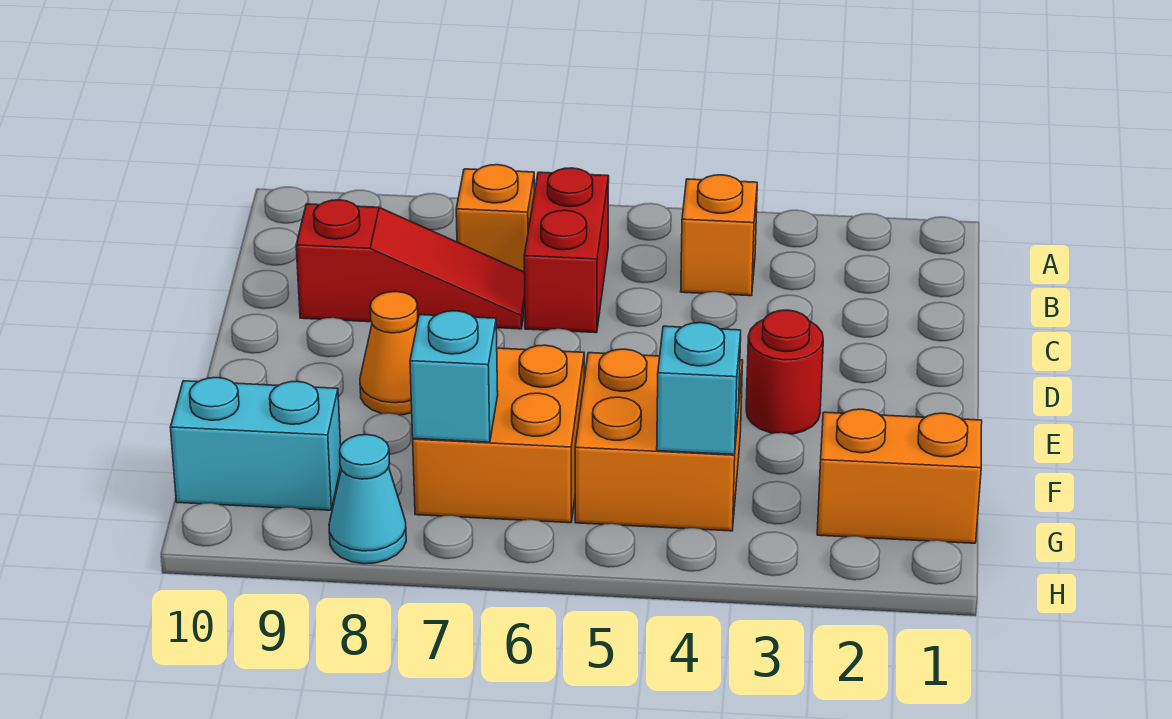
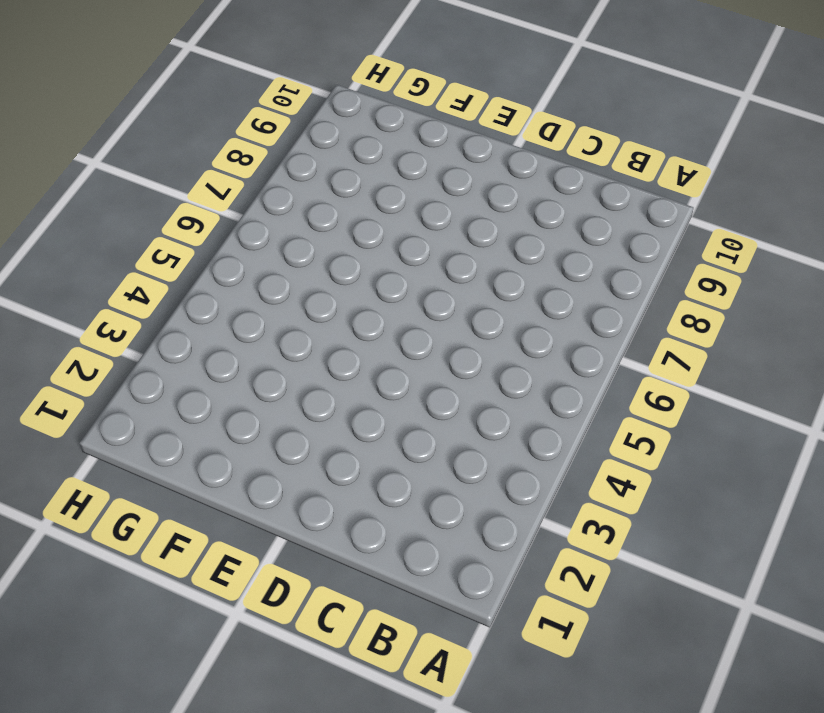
none -> orange 1x1 brick [681,175,757,296]
none -> red 1x2 brick [524,168,609,333]
none -> orange 1x1 brick [456,165,535,272]

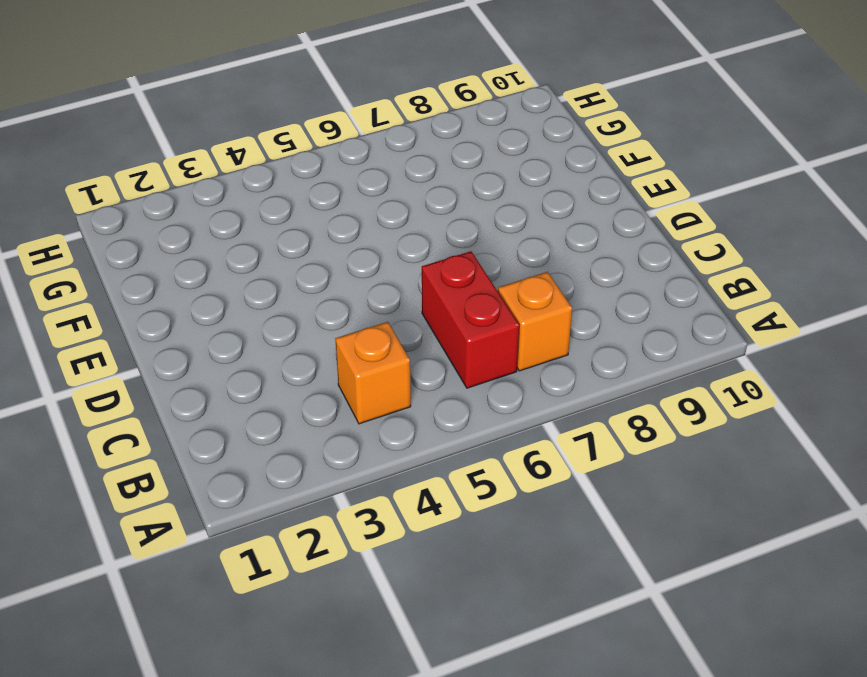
none -> red 1x3 slope [296,200,525,329]
none -> red 1x1 round brick [746,310,823,434]
none -> orange 1x1 cone [360,292,418,415]

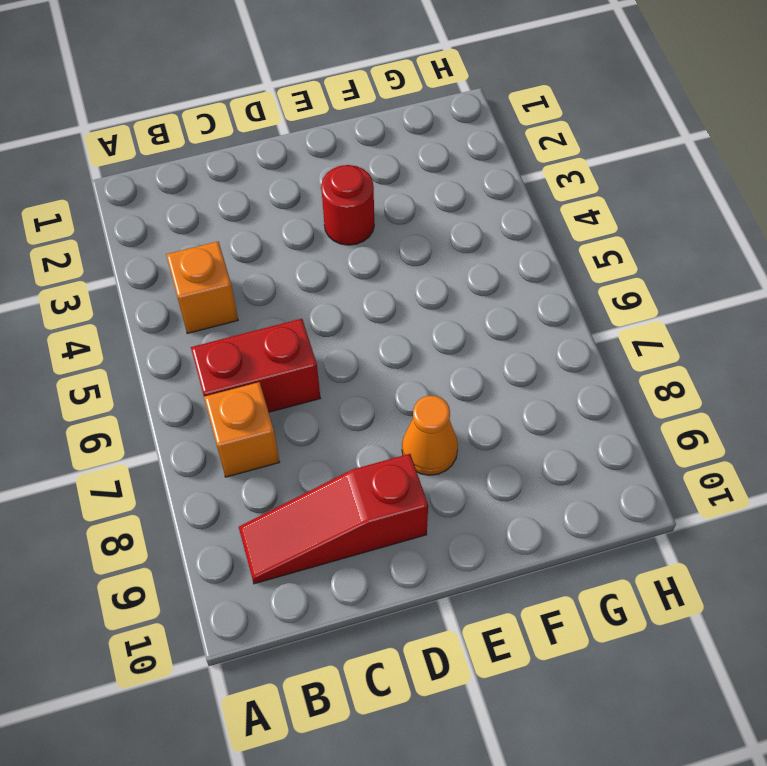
red 1x3 slope [239,454,428,584] -> red 1x3 slope turned to [296,200,525,329]
none -> orange 2x2 brick [575,349,743,531]
none -> orange 2x2 brick [413,345,584,523]
none -> orange 1x2 brick [817,409,982,543]

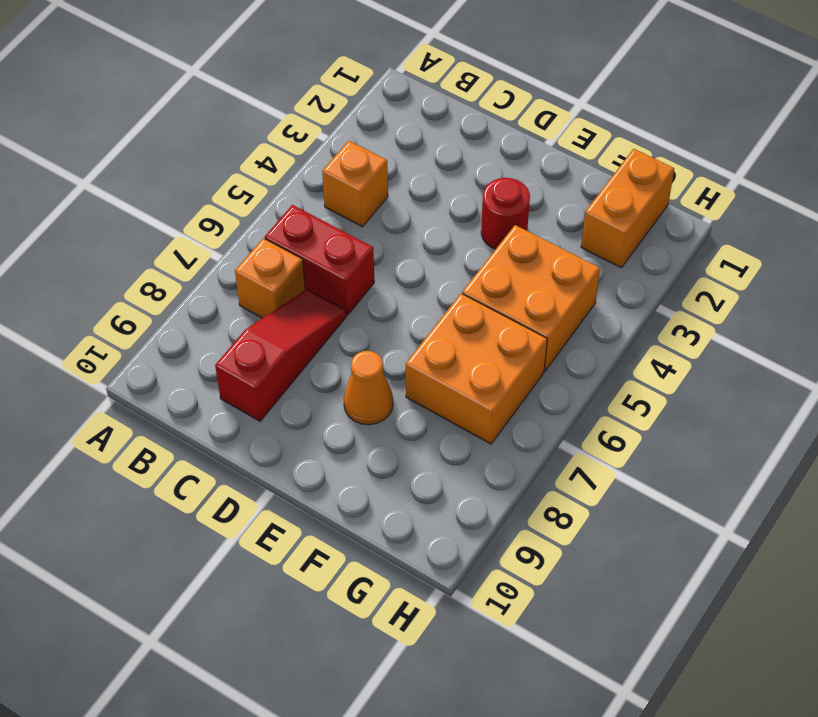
none -> cyan 1x2 brick [170,378,341,510]
none -> cyan 1x1 cone [329,435,406,564]
none -> cyan 1x1 brick [657,323,741,455]

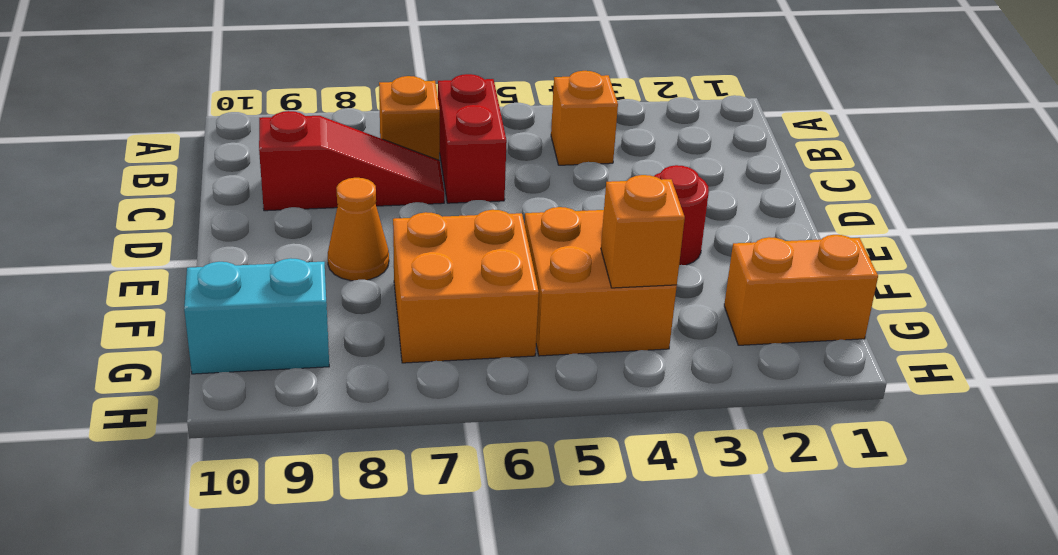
orange 1x1 brick [601,175,685,288] -> cyan 1x1 brick [657,323,741,455]
none -> cyan 1x1 cone [329,435,406,564]
none -> cyan 1x1 brick [410,311,498,442]

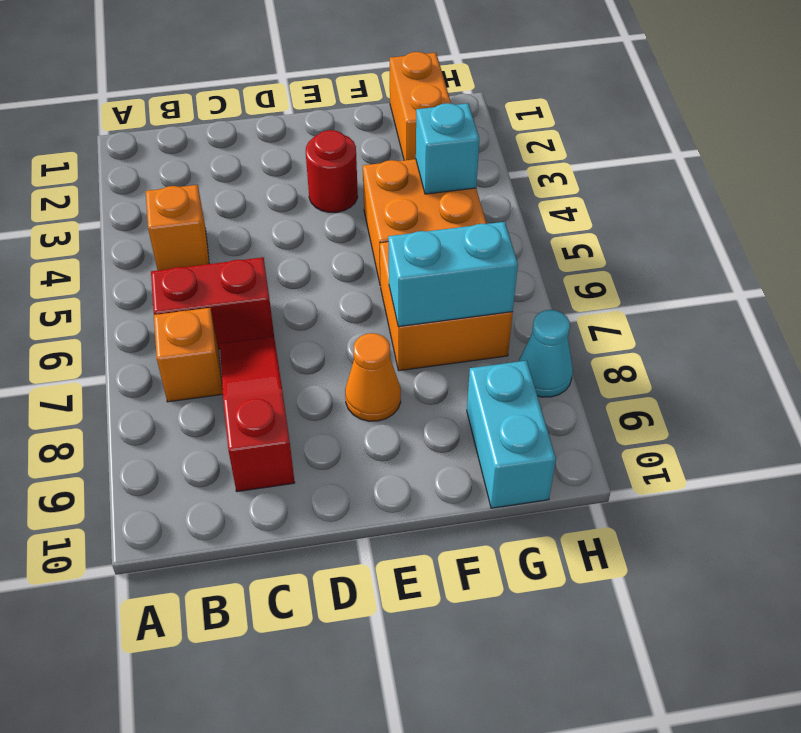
cyan 1x2 brick [388,222,518,327] -> cyan 1x1 brick [410,311,498,442]

